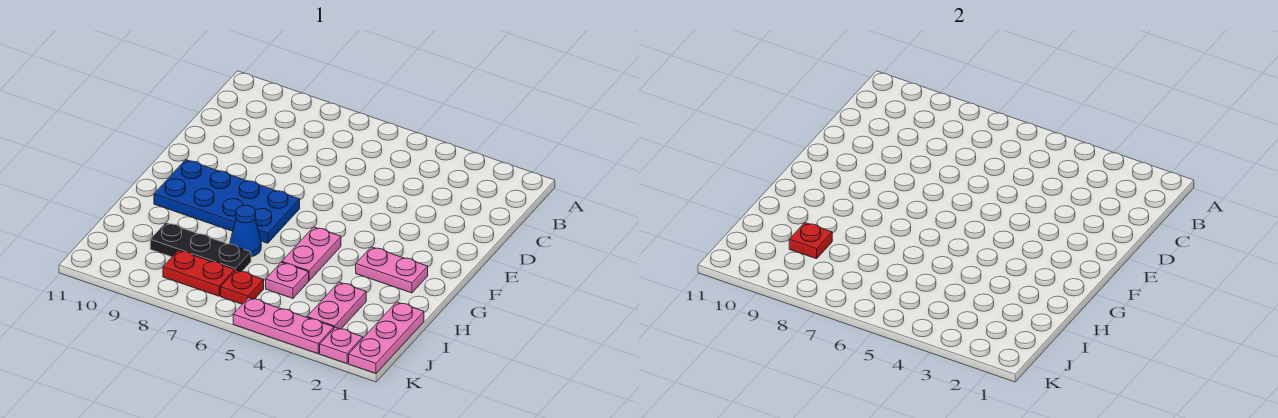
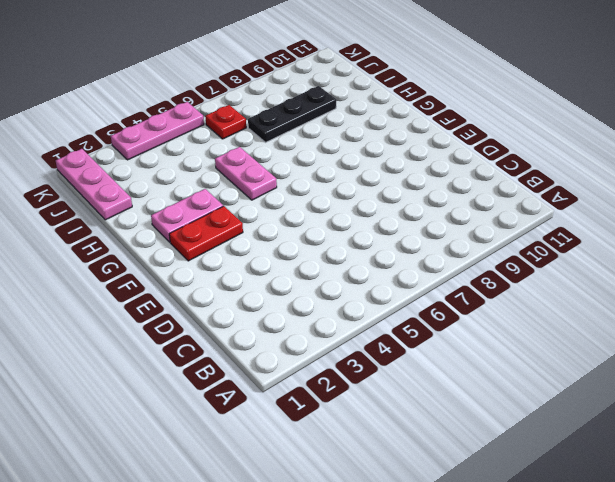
red 1x2 plate [169,206,243,261] -> red 1x2 plate moved to [163,250,235,296]
none -> blue 2x4 plate [154,160,300,243]
none -> blue 1x1 cone [230,205,261,257]
none -> pink 1x2 plate [307,282,366,329]

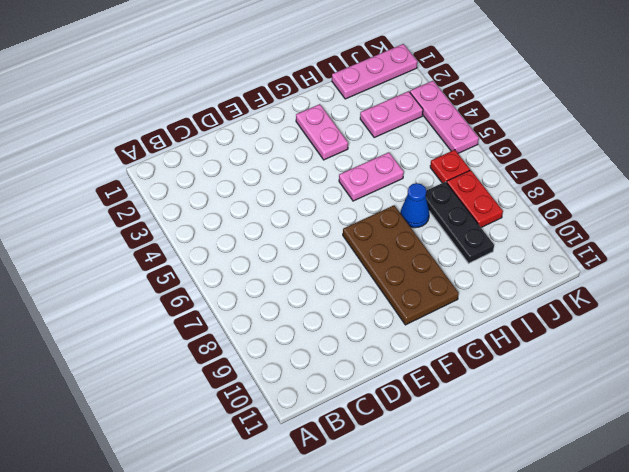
brown 2x4 plate [343,206,459,325] -> blue 2x4 plate [154,160,300,243]
none -> pink 1x1 plate [266,262,309,298]
none -> pink 1x1 plate [320,327,363,363]
none -> red 1x1 plate [789,223,832,259]

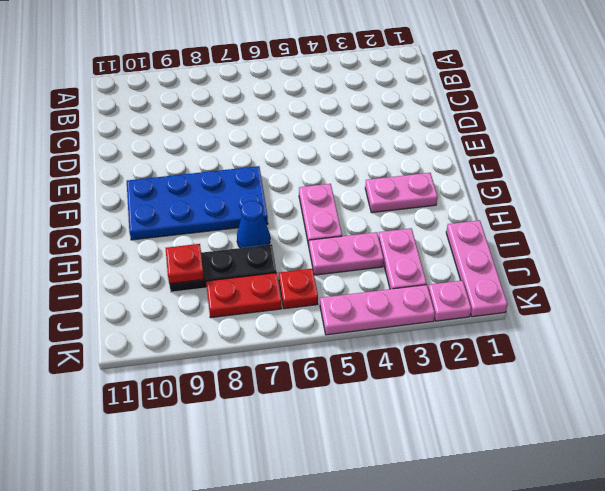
pink 1x2 plate [309,232,384,275] -> pink 1x1 plate [266,262,309,298]

